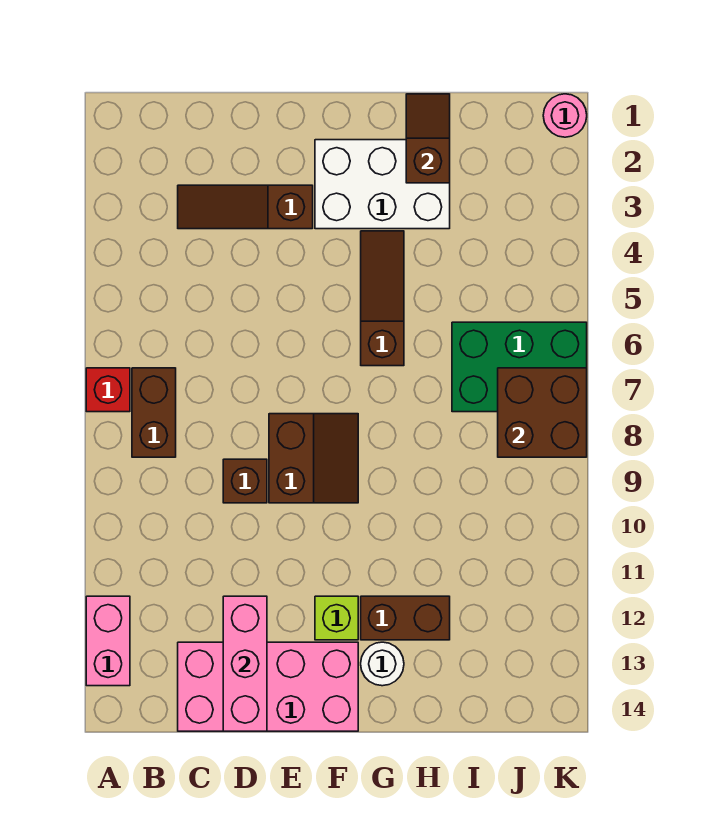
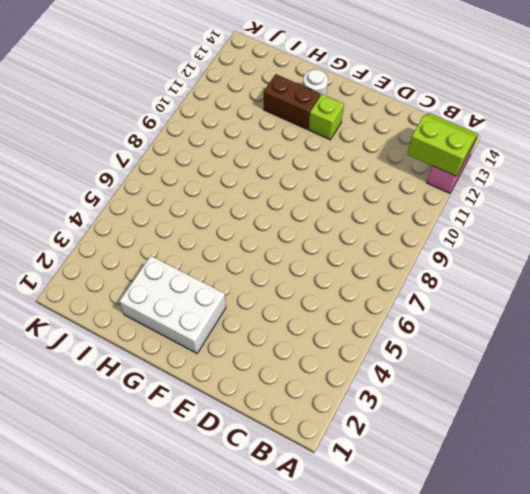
lime 2x2 slope [407,113,478,176] -> none
none -> red 1x1 brick [86,368,130,412]
none -> brown 1x2 brick [132,368,176,457]
none -> brown 1x3 slope [178,185,313,229]

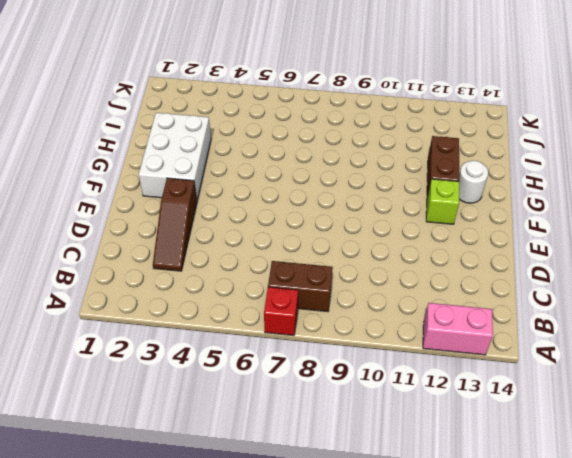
none -> pink 2x4 brick [178,642,358,731]
none -> brown 1x1 brick [223,459,267,503]
none -> brown 2x2 slope [269,414,358,503]

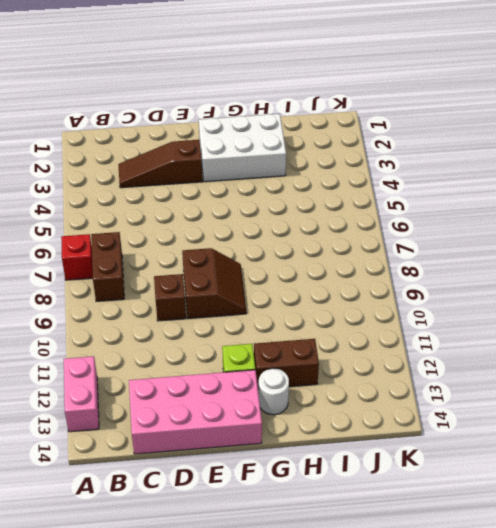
none -> brown 1x3 slope [361,231,404,366]
none -> green 2x3 brick [452,322,587,412]
none -> pink 1x1 round brick [543,94,587,137]

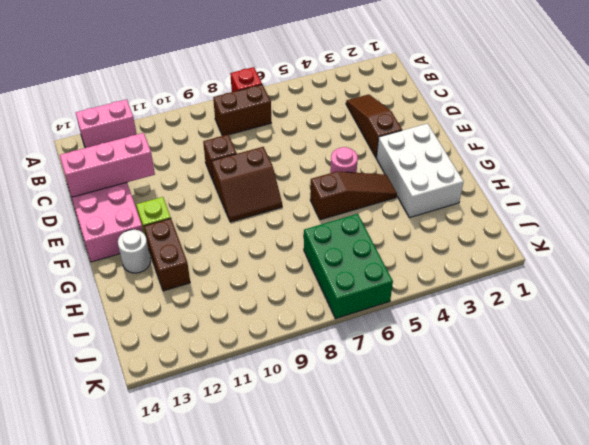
pink 1x1 round brick [330,147,358,173] -> pink 1x1 round brick moved to [543,94,587,137]
none -> brown 1x2 slope [406,94,450,183]
none -> brown 2x2 brick [498,368,587,457]

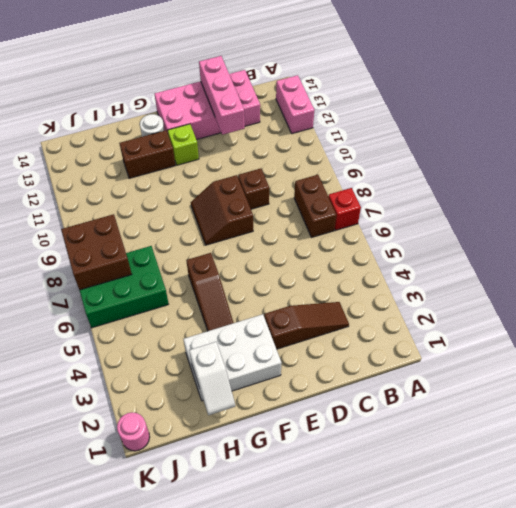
white 1x2 slope [189,342,235,415] -> brown 1x2 slope [406,94,450,183]

